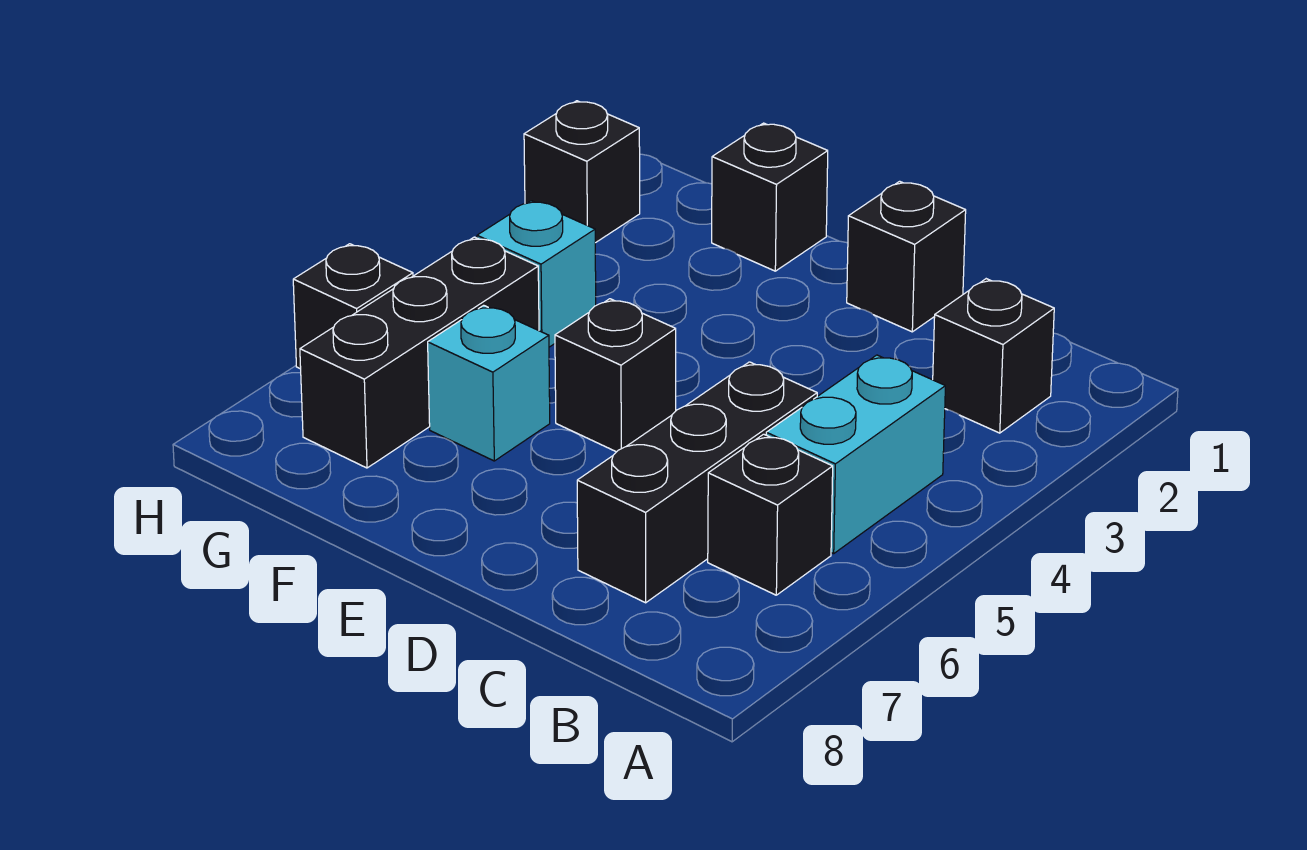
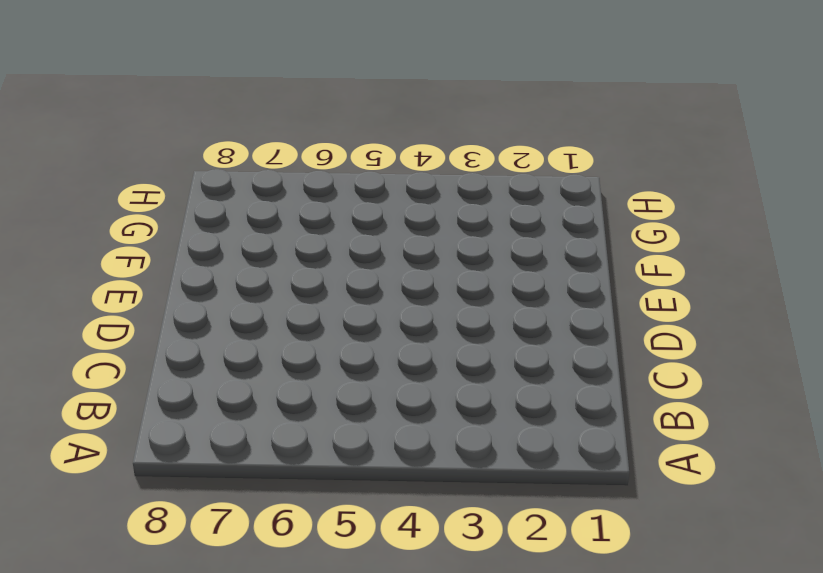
none -> black 1x1 brick [933,279,1054,433]
none -> cyan 1x2 brick [766,355,945,554]
none -> black 1x1 brick [708,434,833,595]

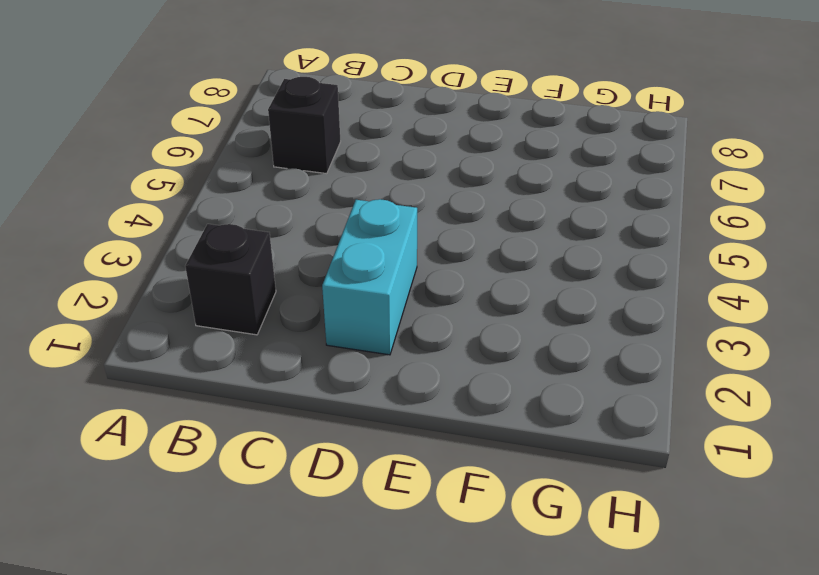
cyan 1x2 brick [322,199,417,355] -> cyan 1x2 brick moved to [766,355,945,554]
none -> black 1x3 brick [577,362,817,603]
none -> black 1x1 brick [847,181,966,332]
none -> black 1x1 brick [555,299,676,452]

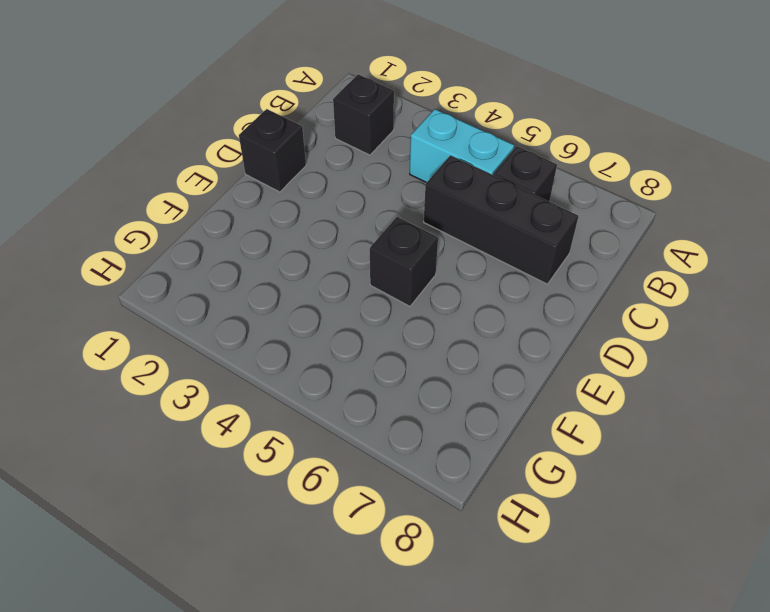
none -> black 1x1 brick [712,123,828,271]
none -> cyan 1x1 brick [428,305,550,461]
none -> cyan 1x1 brick [477,201,596,347]

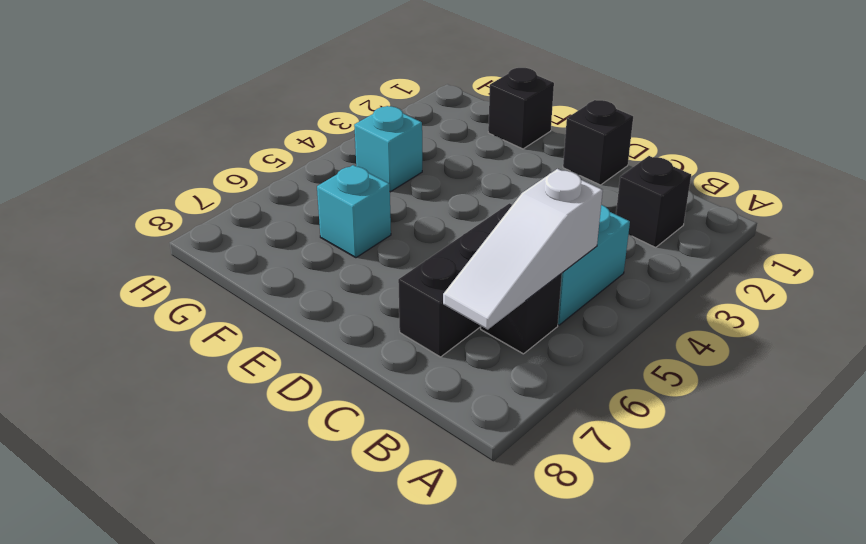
white 1x3 slope [443,169,603,329] -> none
none -> black 1x1 brick [555,299,676,452]
none -> black 1x3 brick [300,237,539,468]
none -> black 1x1 brick [524,101,640,243]

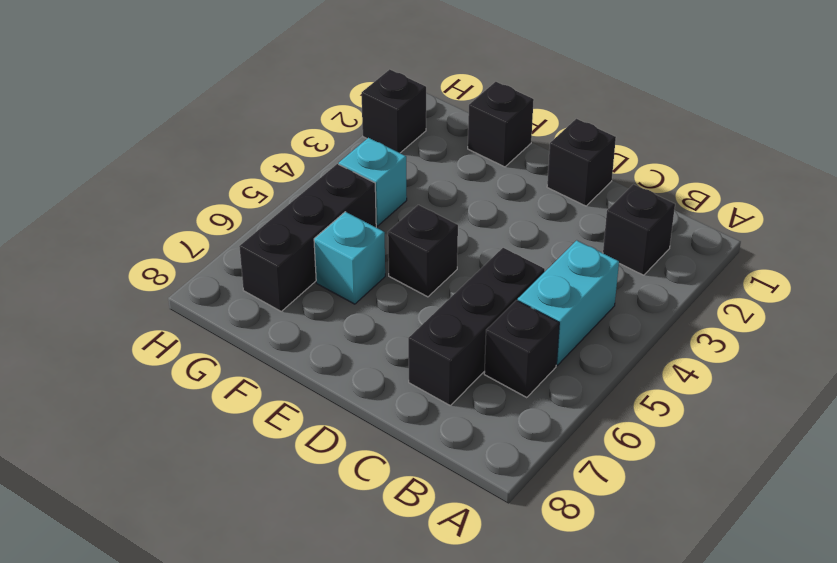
none -> black 1x1 brick [293,244,413,369]

